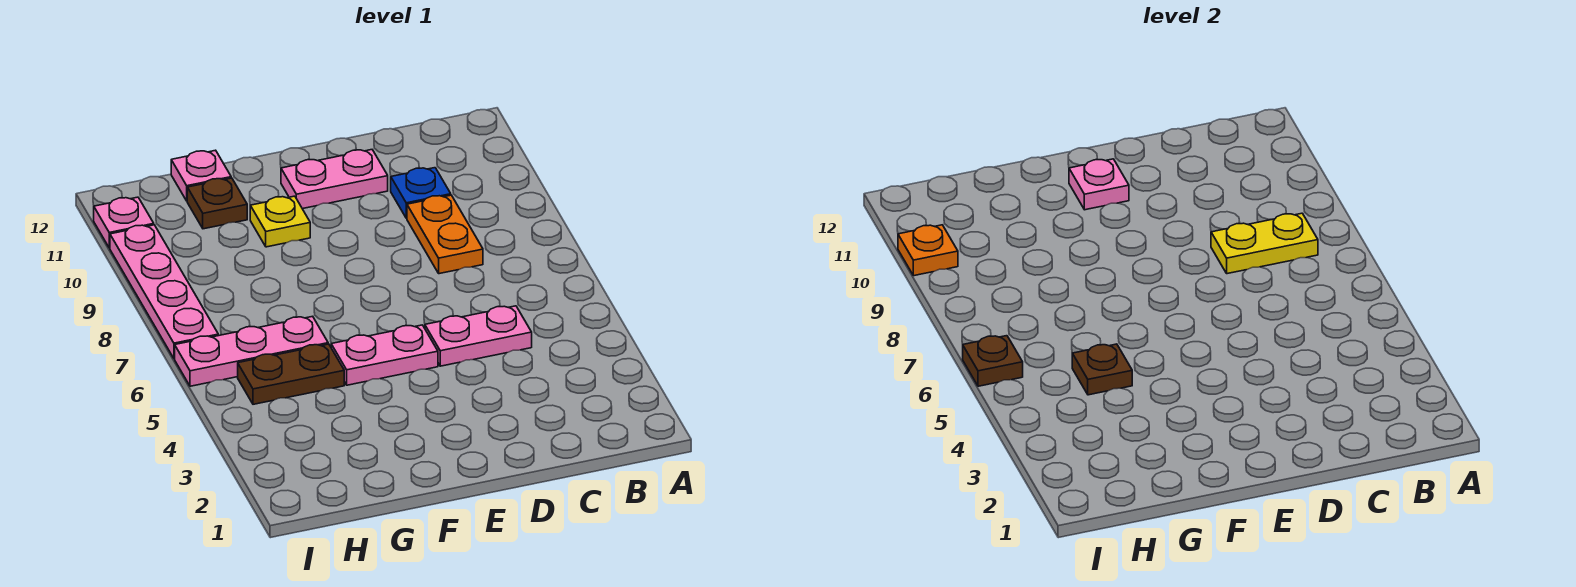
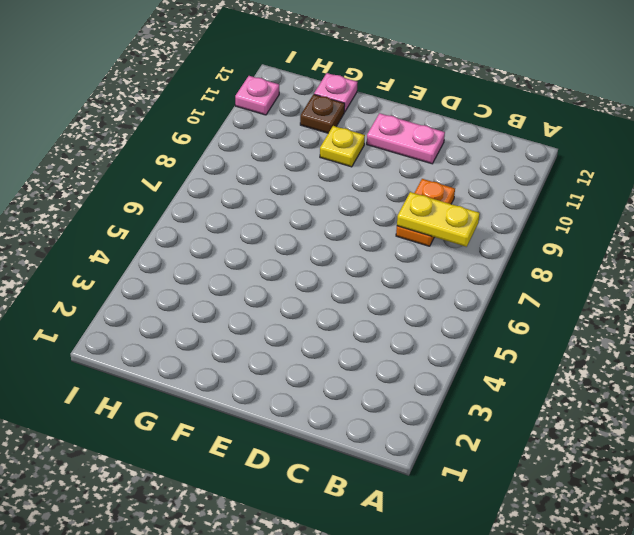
none -> pink 1x2 plate [425,306,532,366]
none -> blue 1x1 plate [391,168,451,218]
none -> pink 1x2 plate [331,325,438,385]

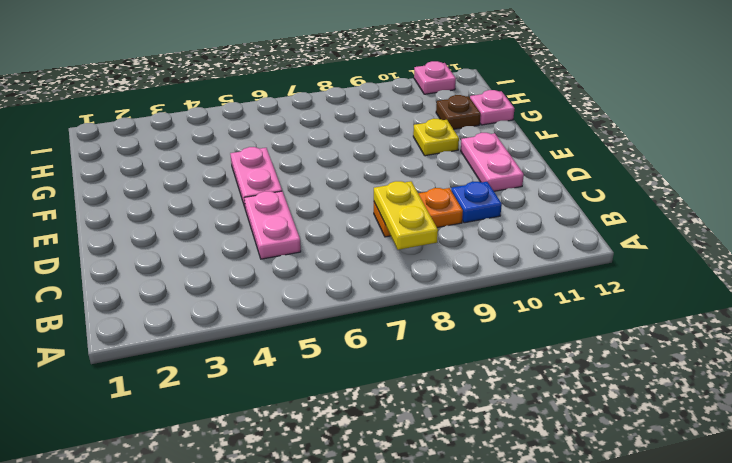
none -> brown 1x2 plate [238,344,344,404]
none -> pink 1x3 plate [175,316,328,386]
none -> pink 1x4 plate [110,225,218,359]

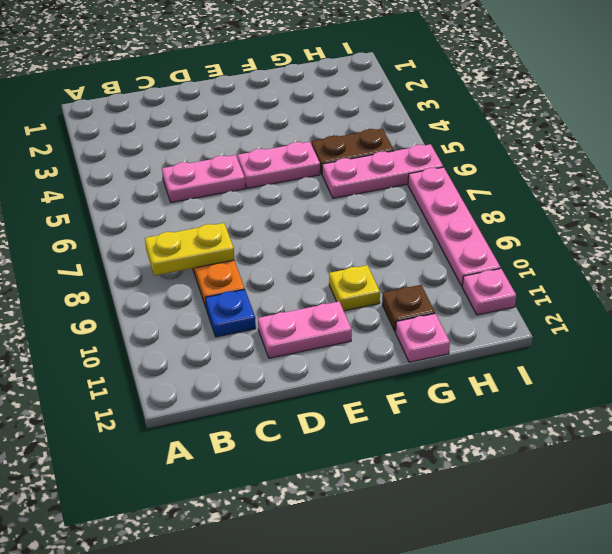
none -> pink 1x1 plate [1069,159,1129,210]
none -> brown 1x1 plate [1072,344,1132,395]
none -> brown 1x1 plate [963,336,1023,386]

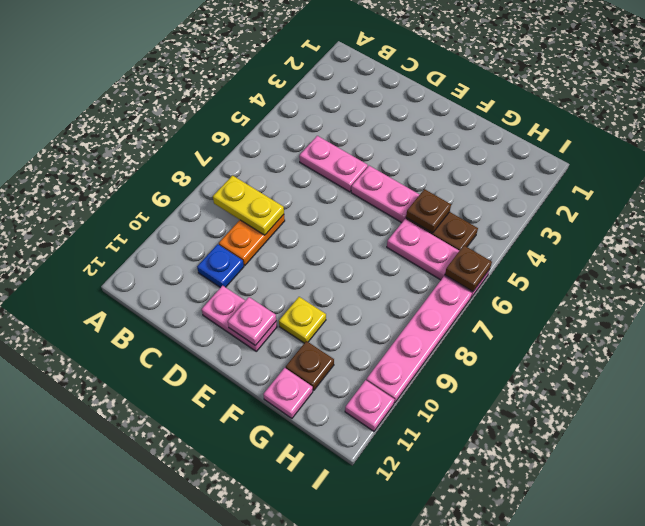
none -> orange 1x1 plate [898,225,958,276]

